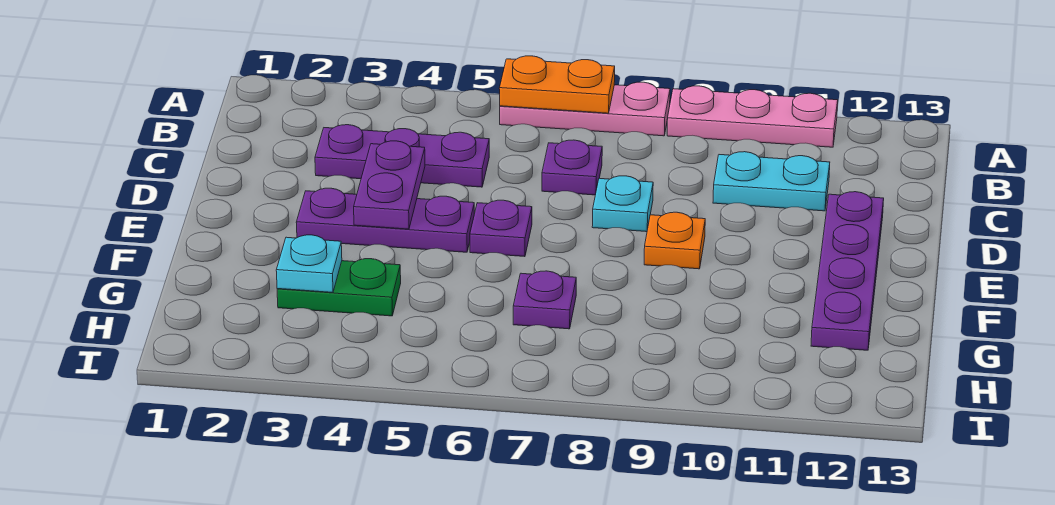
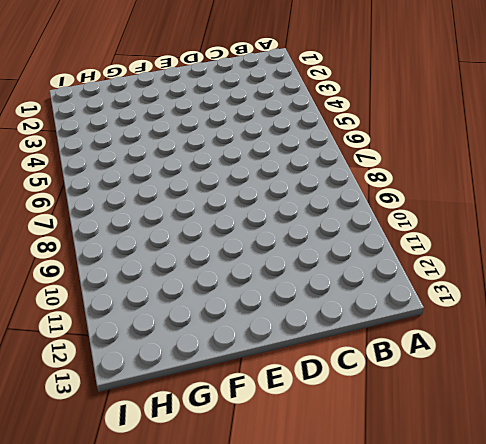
none -> pink 1x3 plate [500,82,670,136]
none -> pink 1x3 plate [667,86,838,147]
none -> purple 1x3 plate [315,125,489,187]

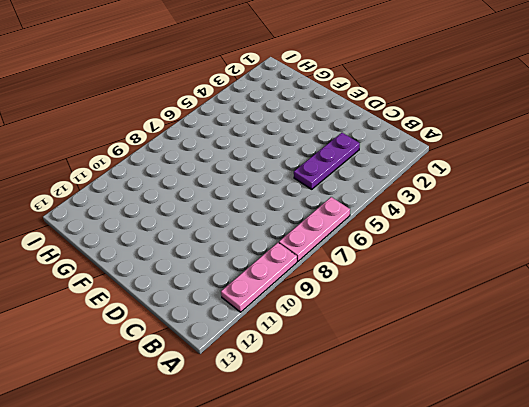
none -> purple 1x1 plate [542,140,602,195]
none -> cyan 1x2 plate [713,152,830,211]
none -> cyan 1x1 plate [592,176,653,232]

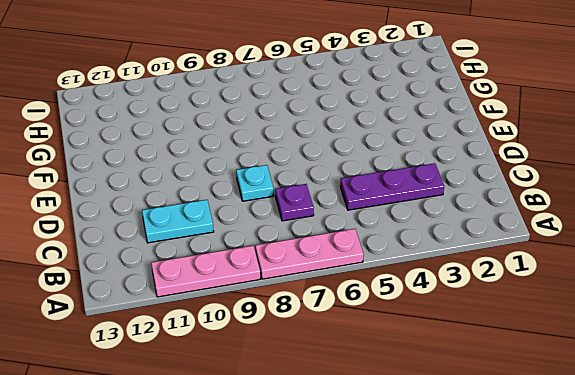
none -> purple 1x4 plate [811,192,884,350]
none -> purple 1x3 plate [296,188,474,252]
none -> purple 1x1 plate [470,200,532,257]

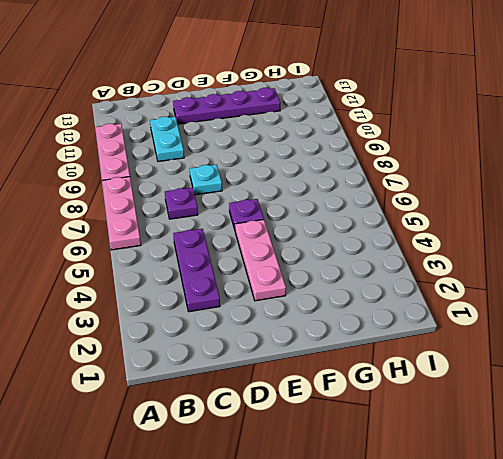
pink 1x3 plate [235,220,286,301] -> purple 1x3 plate [296,188,474,252]
none -> orange 1x1 plate [644,212,705,269]
none -> green 1x2 plate [277,259,401,316]
none -> purple 1x1 plate [513,271,576,329]

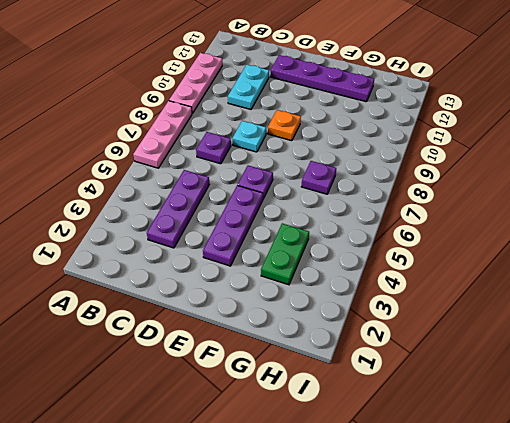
none -> orange 1x2 plate [499,56,615,113]
none -> purple 1x2 plate [354,141,425,229]
none -> cyan 1x1 plate [276,235,342,292]

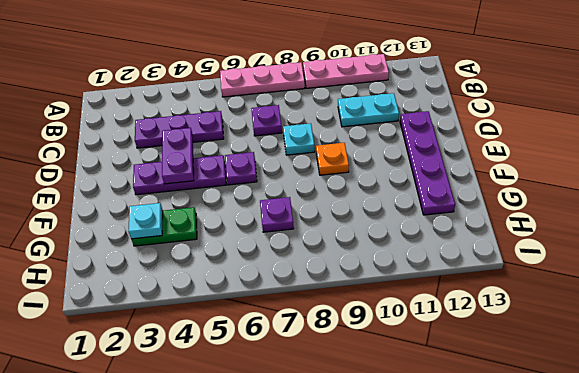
none -> orange 1x2 plate [499,56,615,113]

